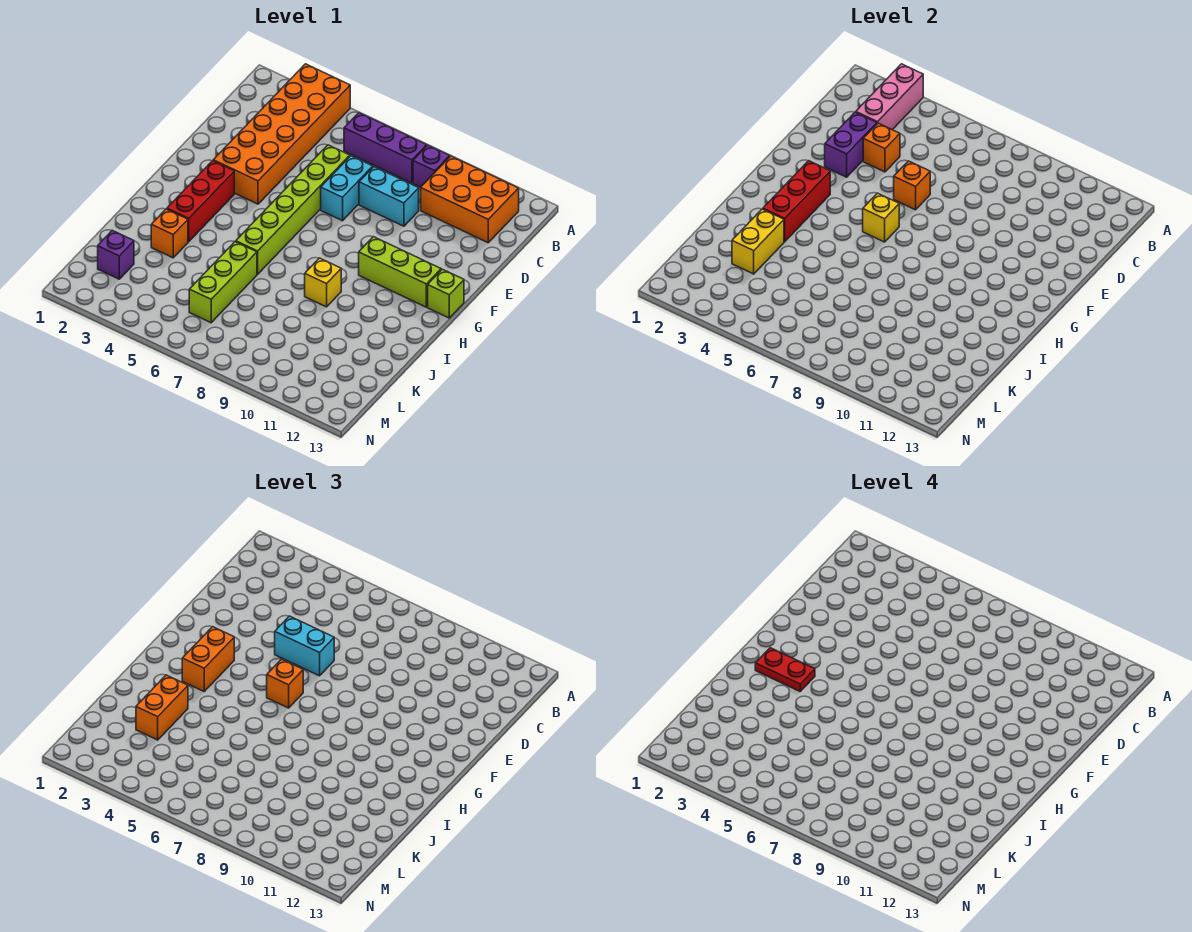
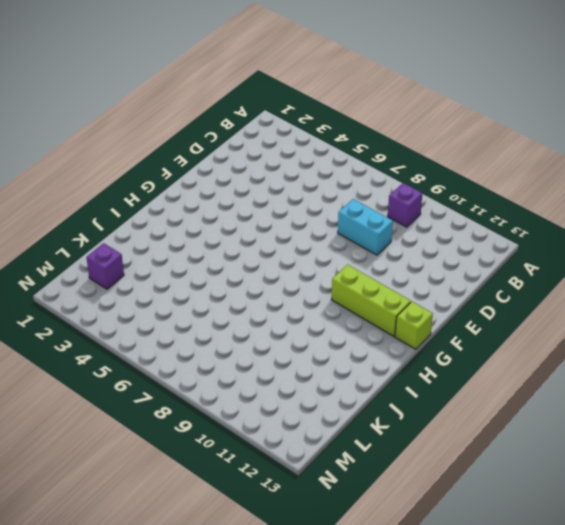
none -> orange 2x6 brick [213,64,350,204]
none -> purple 1x3 brick [344,113,427,183]
none -> orange 2x3 brick [421,156,519,243]

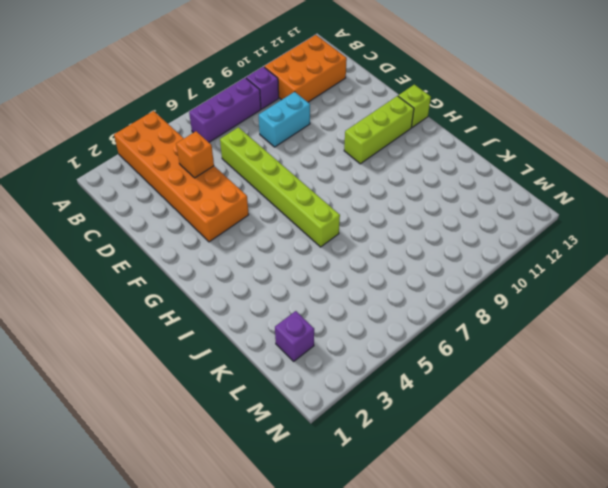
none -> cyan 1x2 brick [321,156,373,221]
none -> red 1x3 brick [167,161,234,242]
none -> yellow 1x1 brick [305,258,341,307]

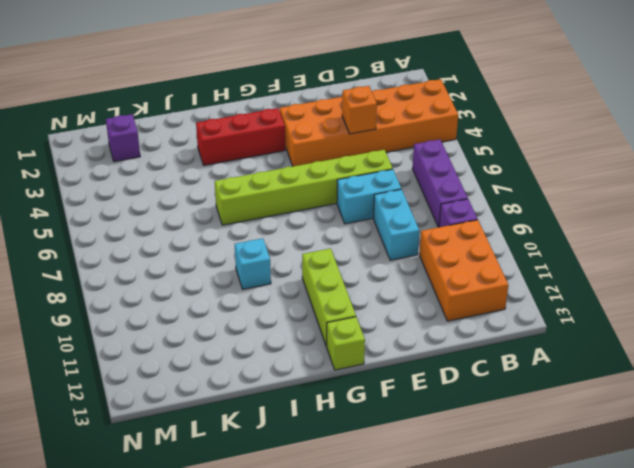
cyan 1x1 brick [235,238,271,289] -> yellow 1x1 brick [305,258,341,307]
none -> orange 1x1 brick [151,209,188,258]
none -> lime 1x3 brick [189,242,257,323]
none -> pink 1x3 brick [856,64,923,130]

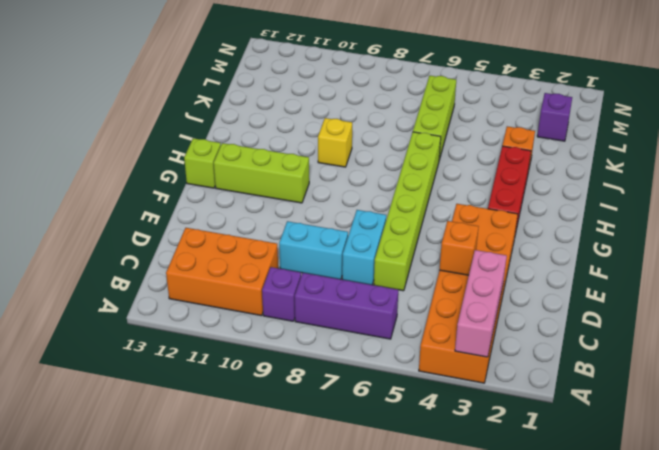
none -> purple 1x2 brick [825,112,877,177]
none -> orange 1x1 brick [894,161,930,210]
none -> red 1x3 brick [763,161,830,242]

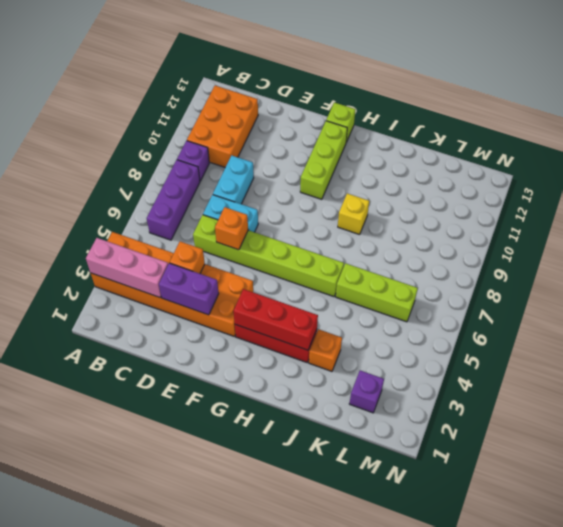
none -> yellow 1x1 brick [863,193,899,242]
none -> yellow 1x2 brick [732,209,784,274]
none -> cyan 1x2 brick [275,616,334,676]

